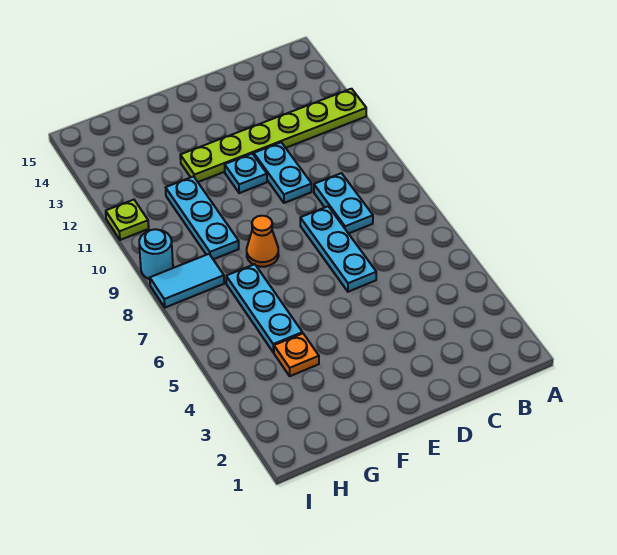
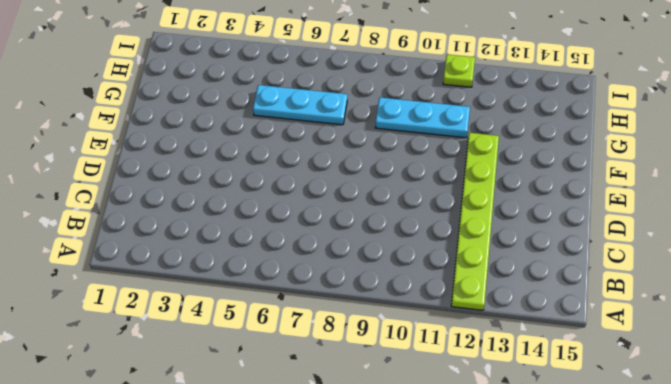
none -> cyan 1x2 plate [314,173,373,234]
none -> cyan 1x3 plate [300,206,376,292]
none -> cyan 1x2 plate [254,142,312,203]

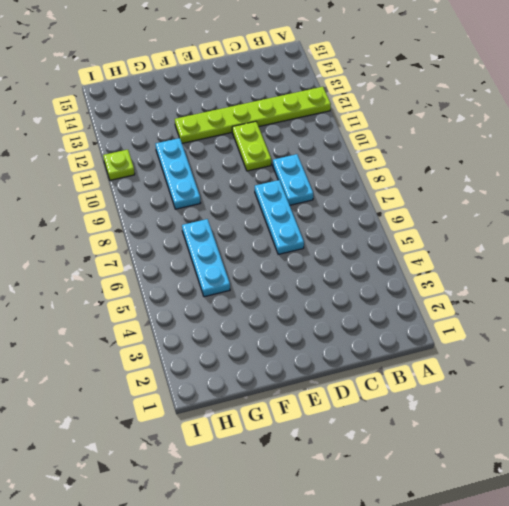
lime 1x2 plate [232,121,271,171] -> cyan 1x2 plate [254,142,312,203]
none -> cyan 1x1 plate [225,154,267,193]
none -> orange 1x1 cone [247,216,279,267]
none -> orange 1x1 plate [274,333,319,376]

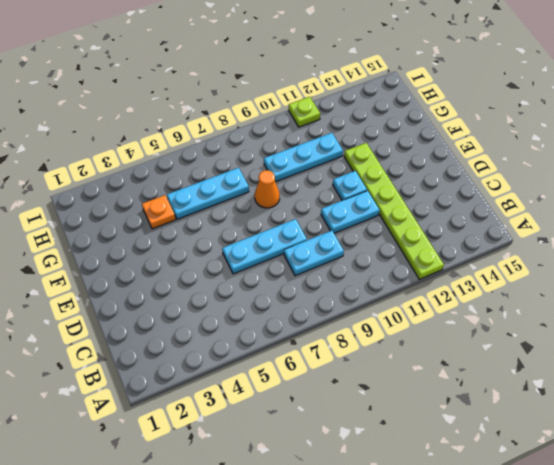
none -> cyan 1x2 tile [150,254,224,308]
none -> cyan 1x1 round brick [139,229,173,279]

